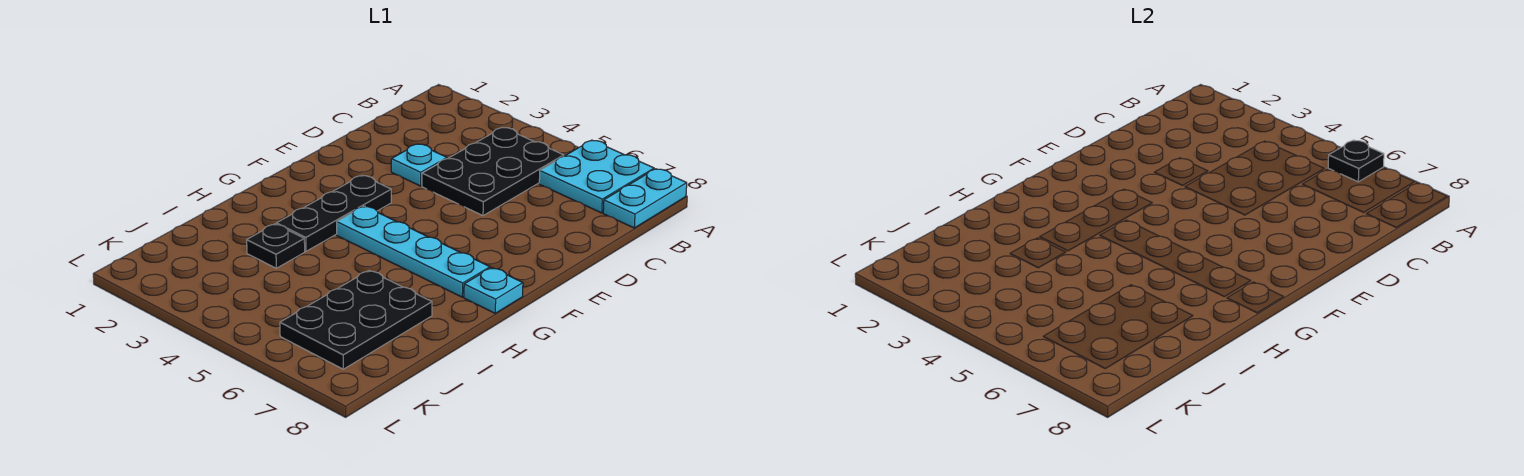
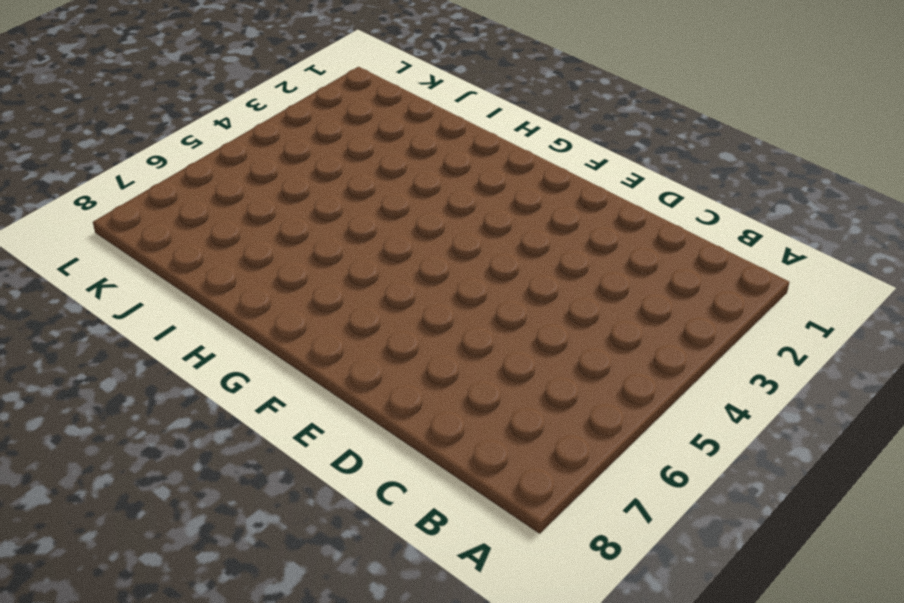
none -> cyan 2x2 plate [539,140,654,213]
none -> cyan 1x2 plate [603,169,687,228]

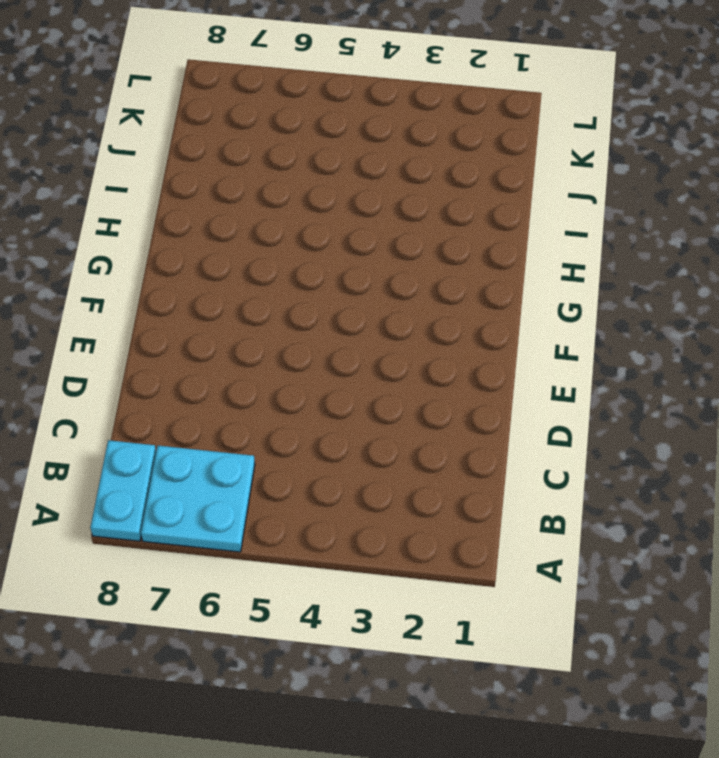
none -> black 2x3 plate [422,128,564,216]
none -> cyan 1x1 plate [391,144,447,186]

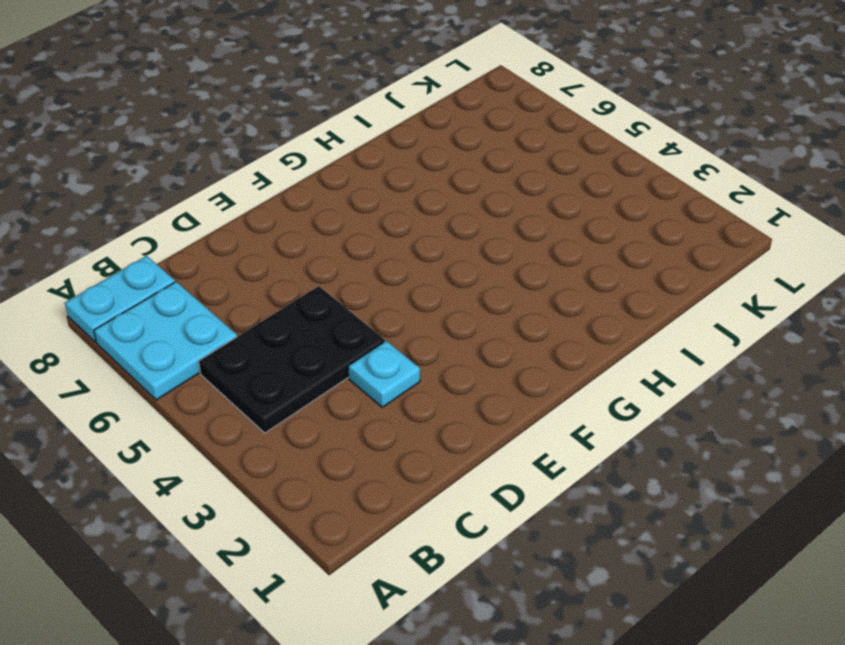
none -> black 1x3 plate [276,175,391,251]
none -> cyan 1x4 plate [337,206,490,297]

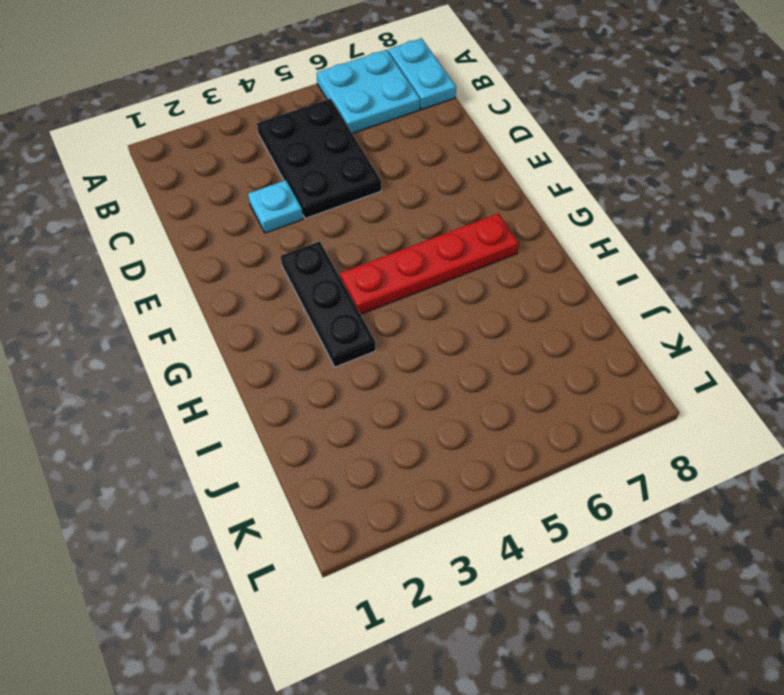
red 1x4 plate [340,213,519,314] -> cyan 1x4 plate [337,206,490,297]
none -> cyan 1x1 plate [464,268,523,313]
none -> black 1x1 plate [247,224,305,268]

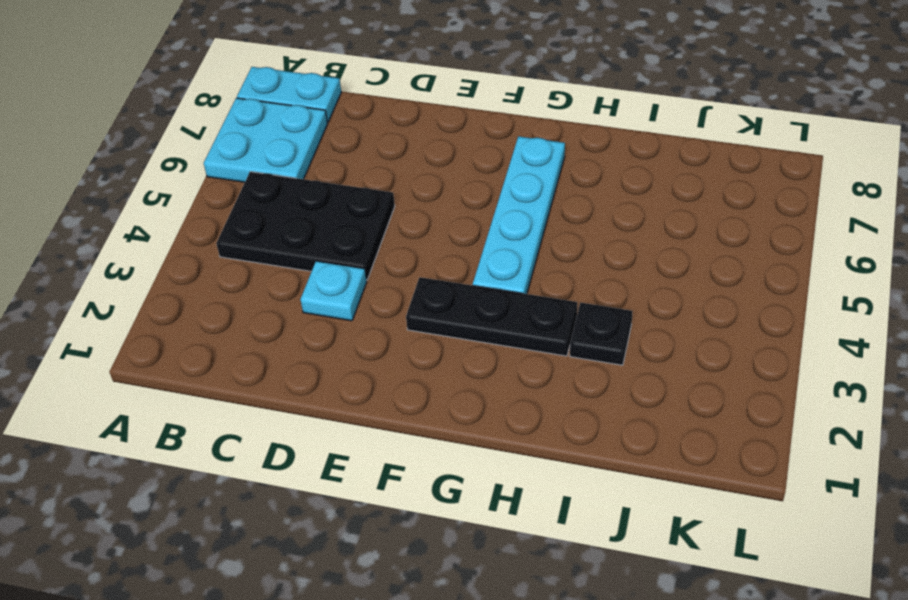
none -> cyan 1x1 plate [464,268,523,313]
none -> black 2x3 plate [280,271,432,369]

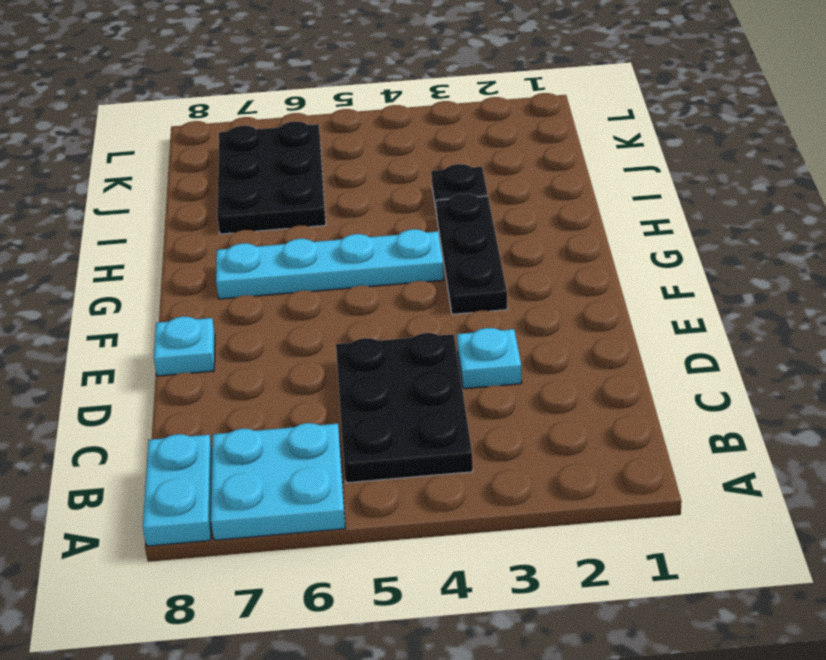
cyan 1x1 plate [154,317,215,376] -> cyan 1x1 plate moved to [464,268,523,313]
none -> black 1x1 plate [1328,140,1384,182]

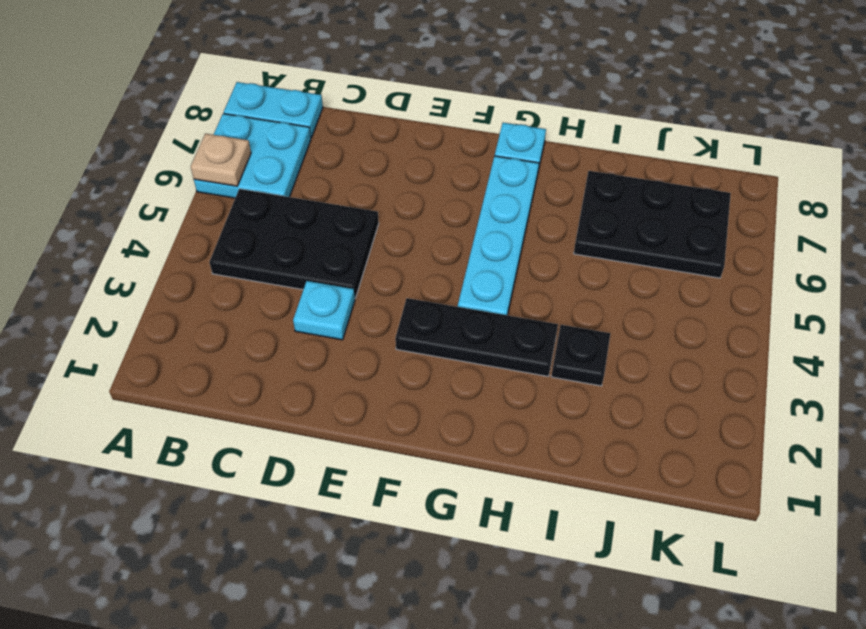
tan 1x1 plate [191,134,251,186] -> black 1x1 plate [1328,140,1384,182]

